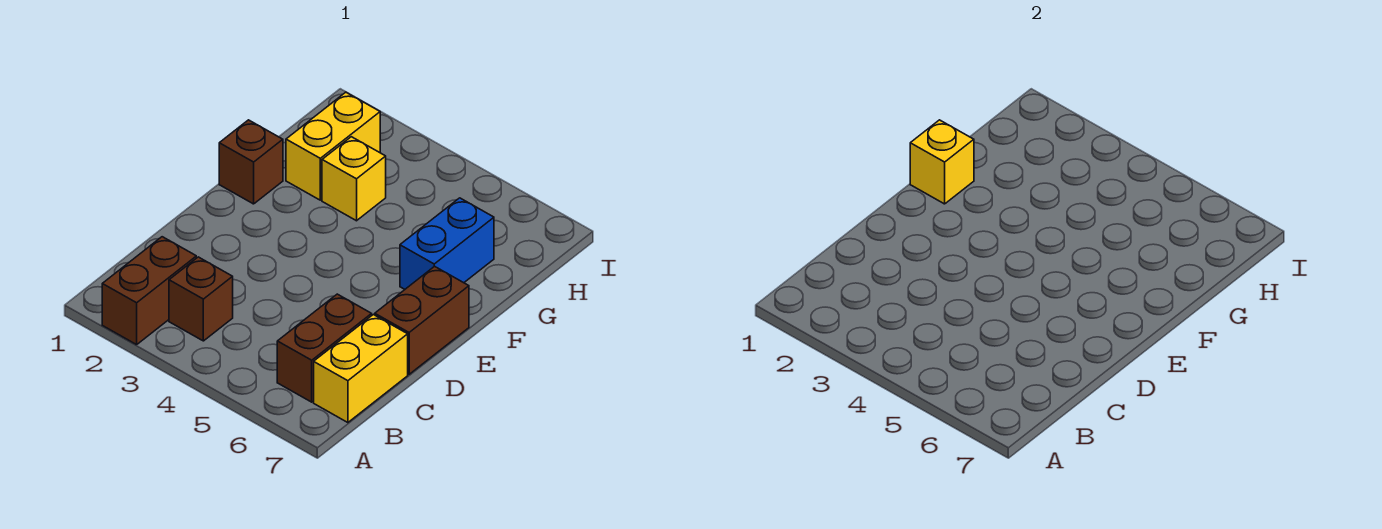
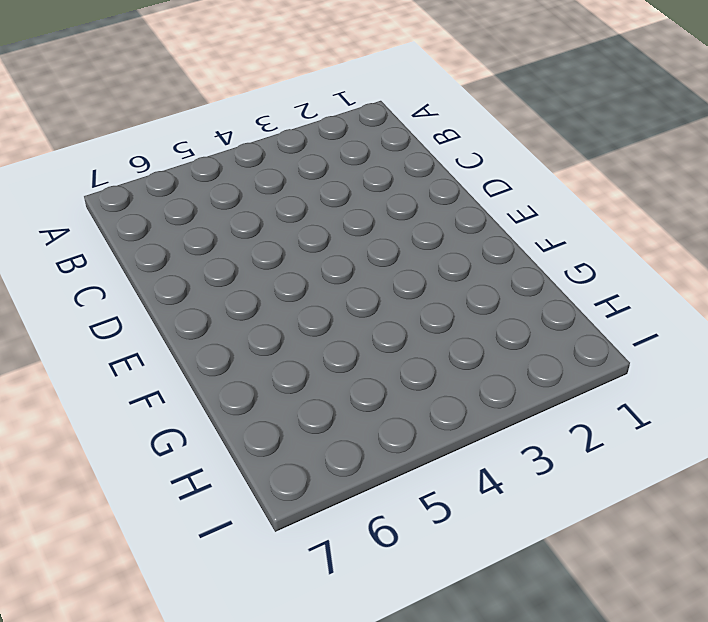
none -> brown 1x2 brick [102,237,196,345]
none -> brown 1x1 brick [169,257,233,341]

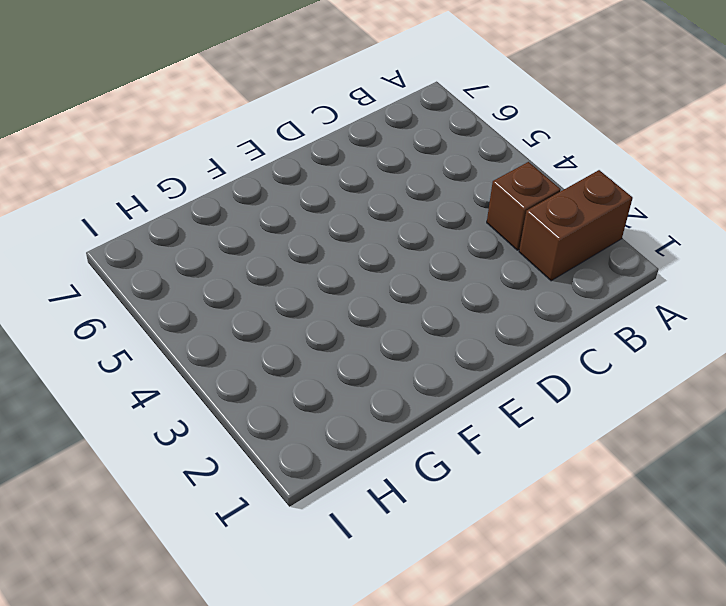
none -> brown 1x2 brick [277,294,372,402]
none -> yellow 1x2 brick [314,315,408,423]

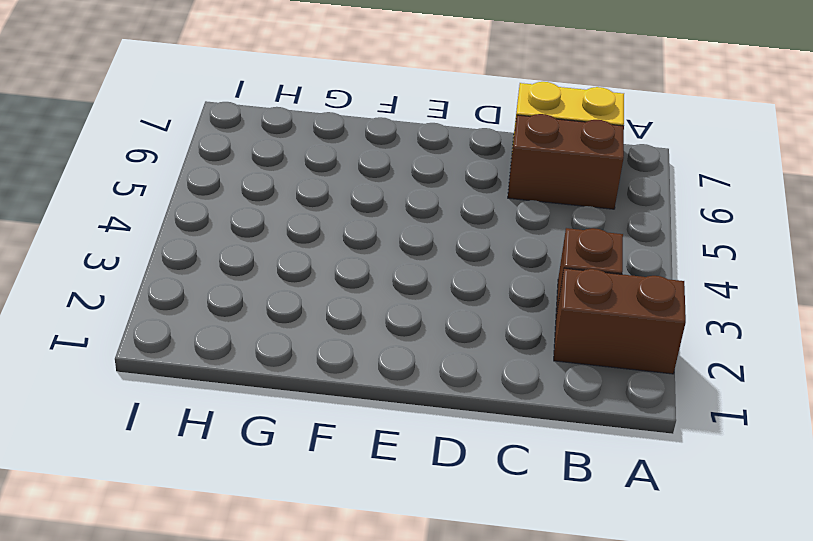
none -> brown 1x2 brick [375,266,469,374]
none -> brown 1x1 brick [219,120,283,204]

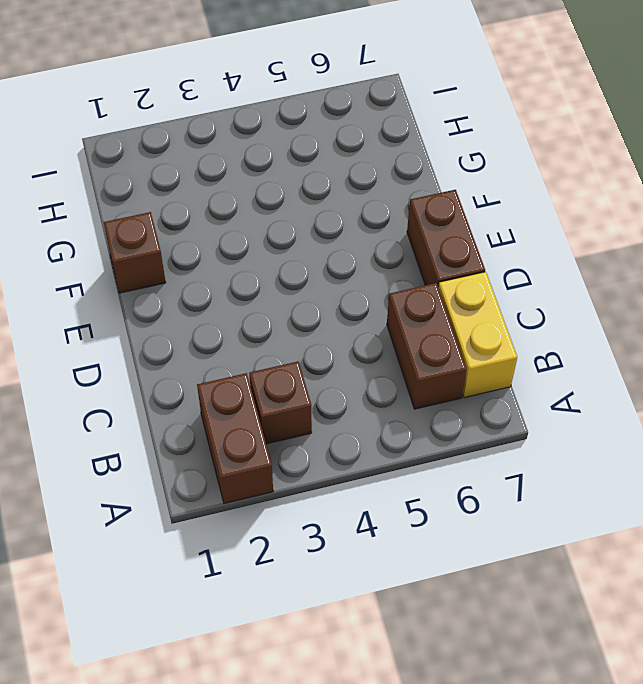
none -> blue 1x2 brick [400,198,494,289]
none -> yellow 1x2 brick [286,92,380,200]

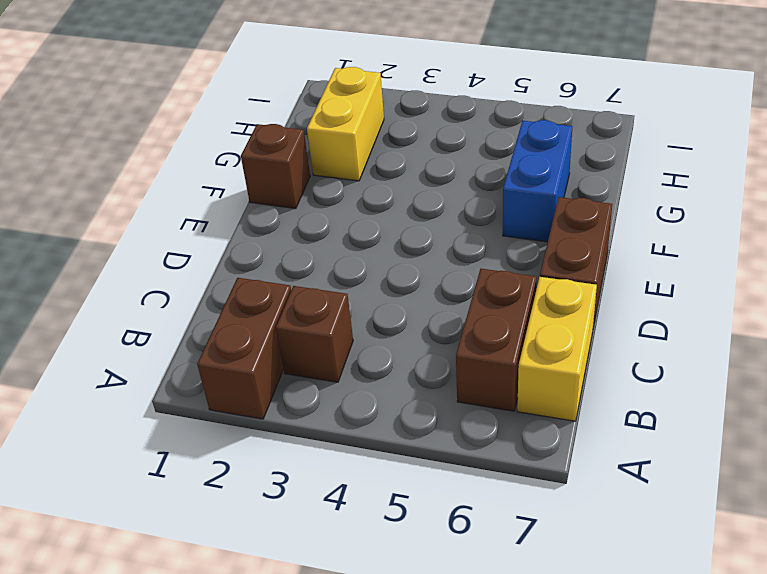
none -> yellow 1x1 brick [322,137,386,221]
none -> yellow 1x1 brick [910,120,974,204]

